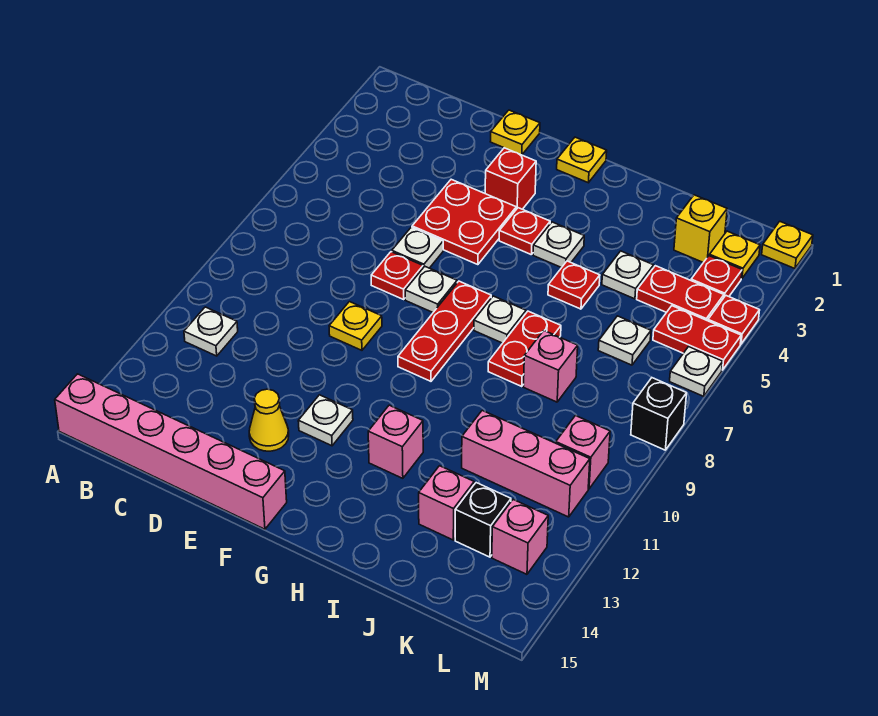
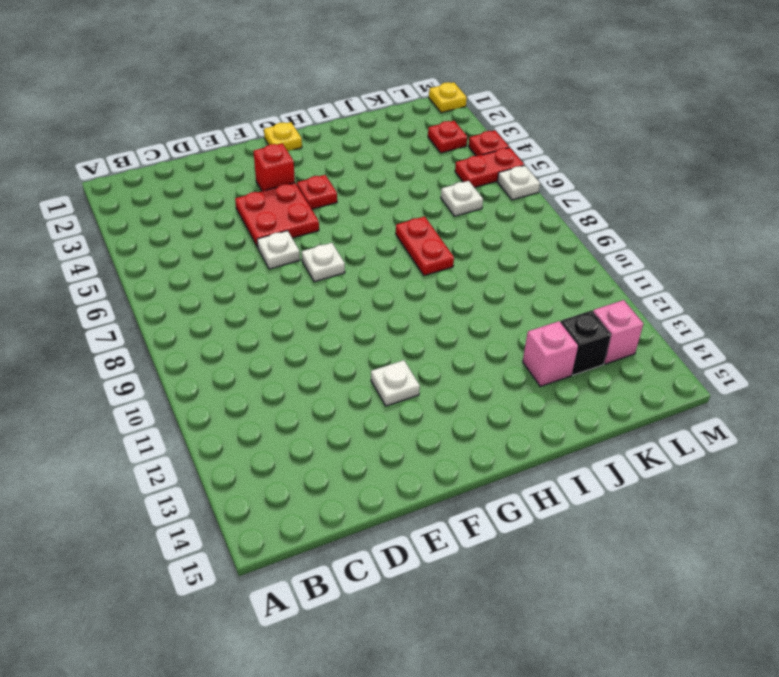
none -> pink 1x6 brick [55,374,287,529]
none -> white 1x1 plate [184,307,238,356]
none -> yellow 1x1 plate [490,110,540,155]
none -> red 1x1 plate [371,252,423,299]

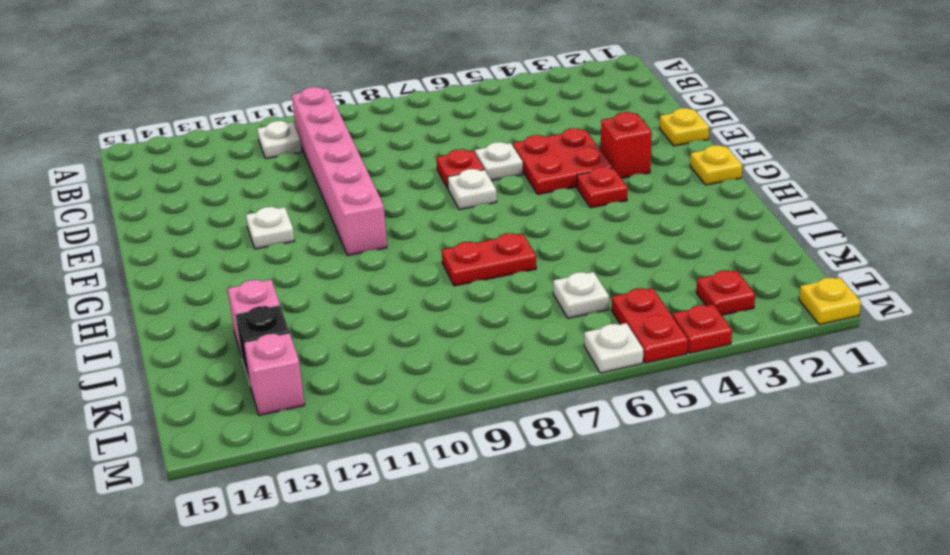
pink 1x6 brick [292,87,387,255] -> pink 1x6 brick moved to [55,374,287,529]
none -> yellow 1x1 plate [329,302,382,350]
none -> yellow 1x1 cone [249,389,289,451]
none -> red 1x3 plate [398,281,491,381]
none -> white 1x1 plate [533,222,584,268]

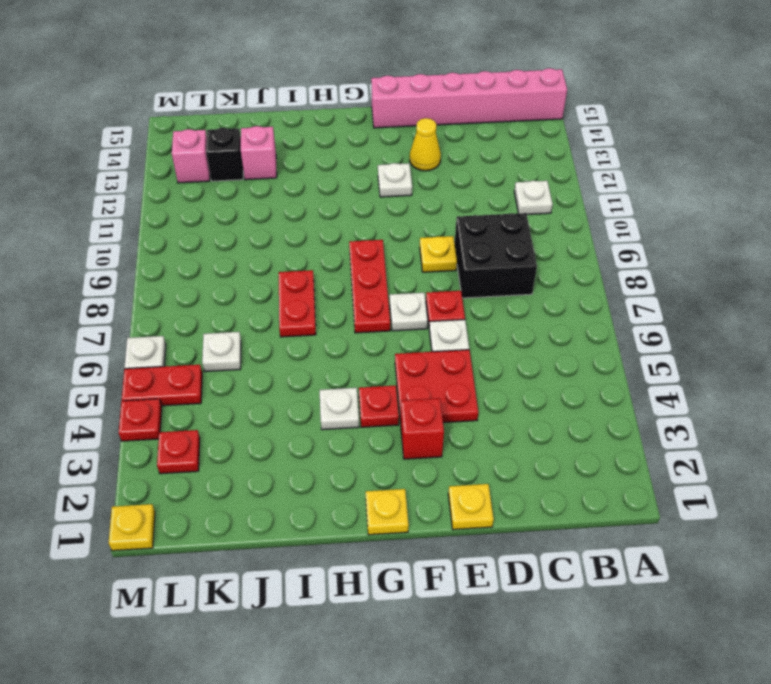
black 2x2 brick [455,213,537,298] -> none
none -> white 1x1 plate [474,296,526,343]
none -> pink 1x1 brick [368,405,423,478]
none -> red 1x1 plate [548,261,600,309]
none -> white 1x1 plate [602,251,654,299]

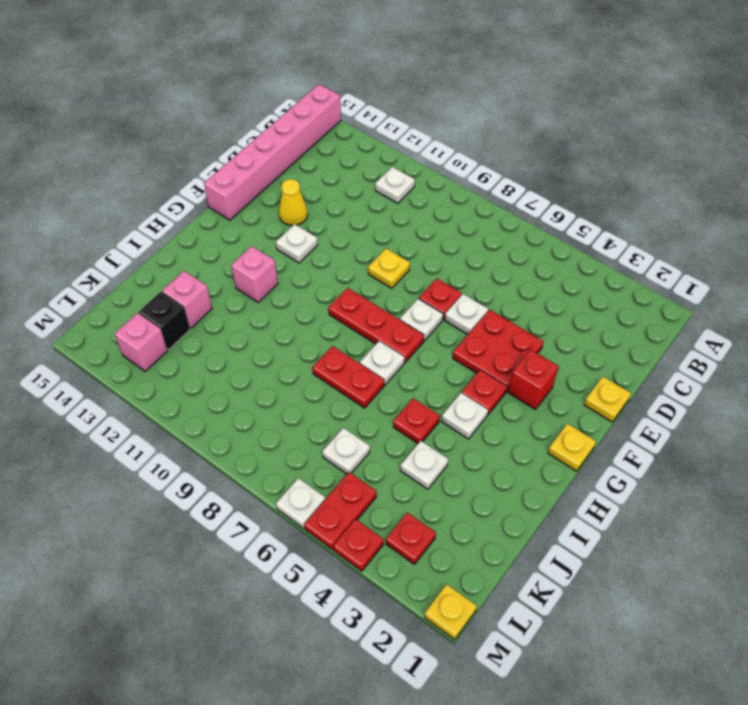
none -> pink 1x1 brick [524,331,578,402]
none -> pink 1x3 brick [462,410,590,517]
none -> yellow 1x1 brick [674,195,727,263]
none -> red 1x2 plate [637,266,724,321]

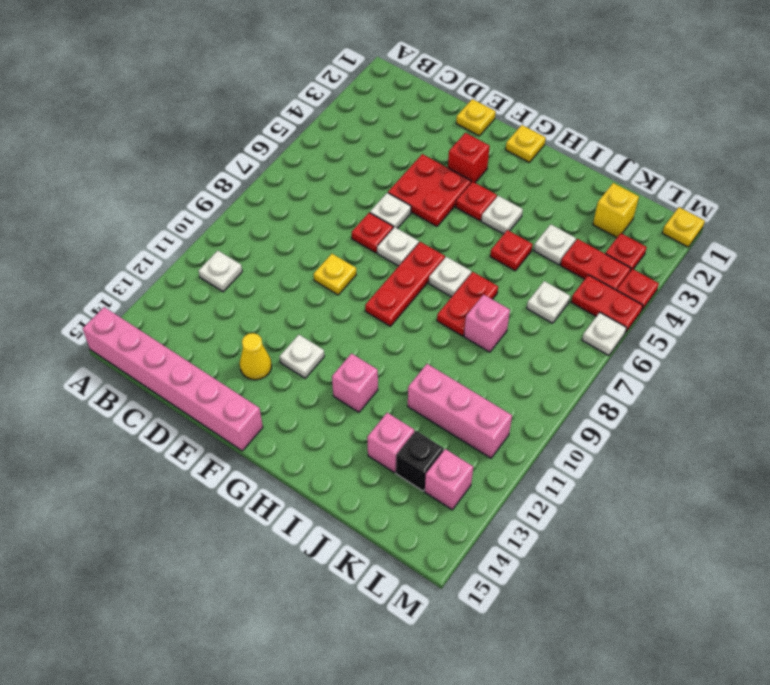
none -> yellow 1x1 plate [710,231,760,279]
none -> pink 1x1 brick [556,416,610,489]
none -> black 1x1 brick [631,378,687,450]

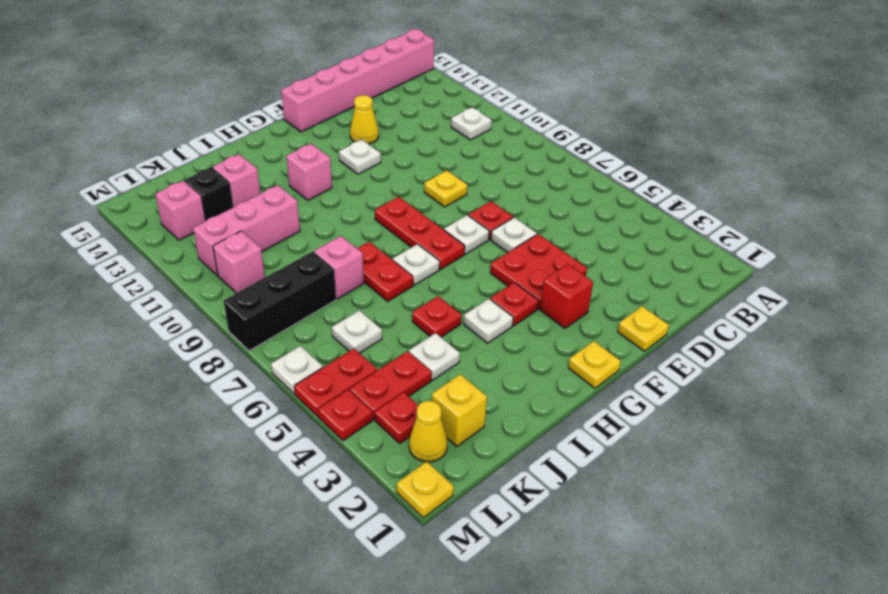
black 1x3 brick [224,252,336,351] -> black 1x1 brick [631,378,687,450]
yellow 1x1 cone [409,401,448,462] -> yellow 1x1 plate [710,231,760,279]

